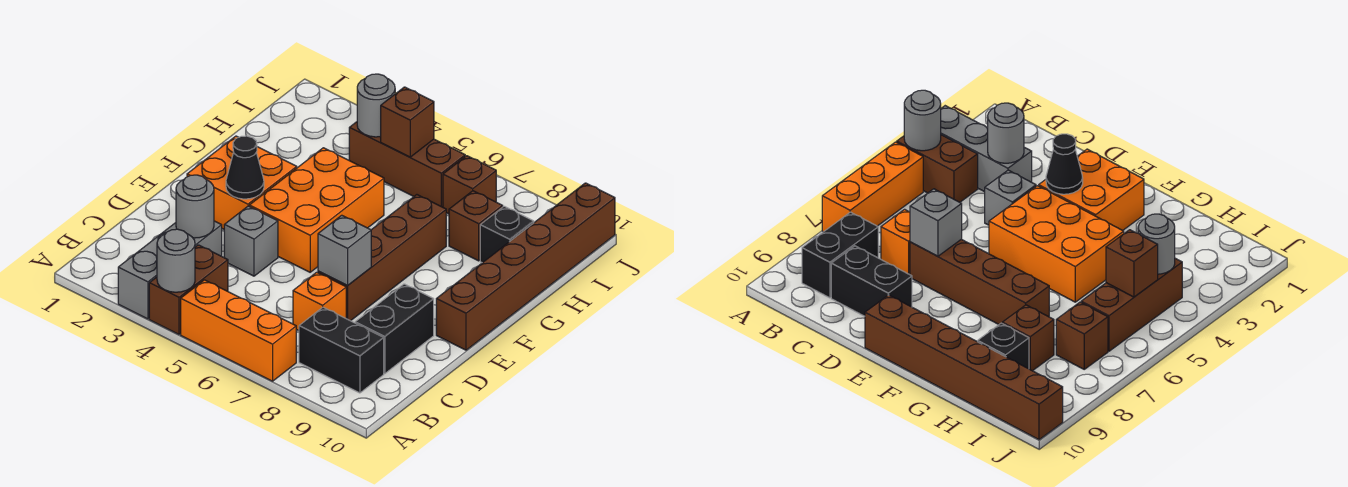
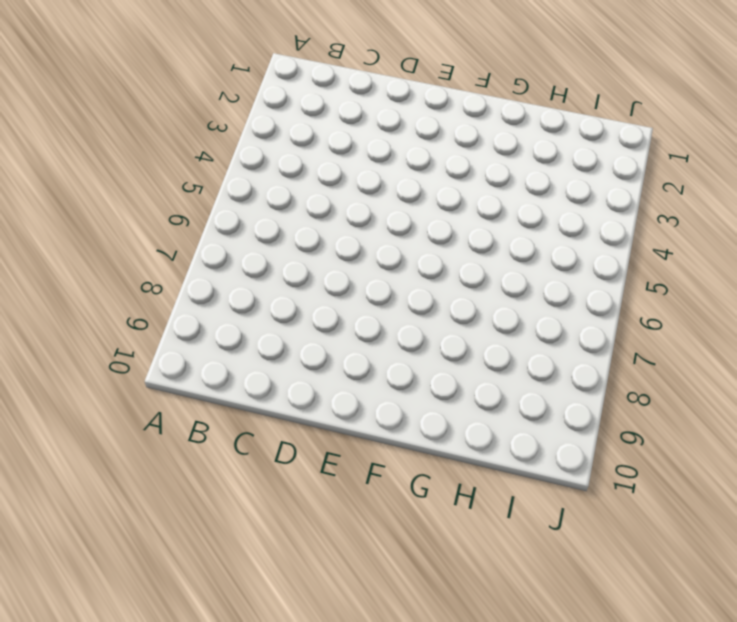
none -> grey 1x3 brick [118,221,222,319]
none -> brown 1x2 brick [149,245,228,334]
none -> orange 1x3 brick [181,280,296,381]

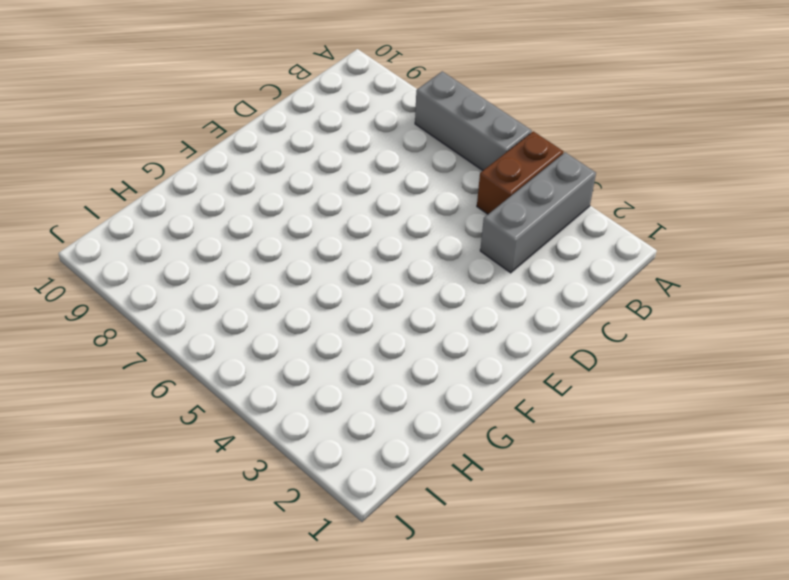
grey 1x3 brick [415,71,532,170] -> orange 1x3 brick [181,280,296,381]
none -> black 1x2 brick [299,307,384,393]
none -> orange 1x1 brick [293,272,346,331]
none -> black 1x2 brick [355,284,434,374]

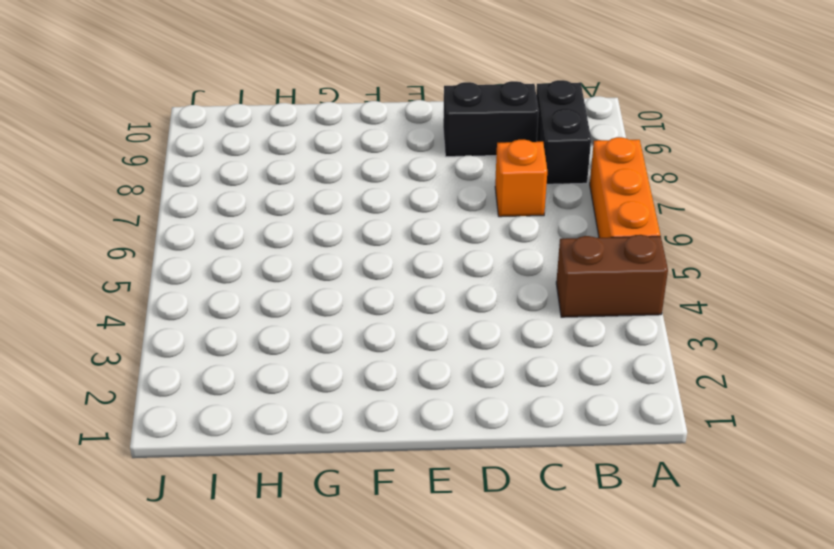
none -> grey 1x3 brick [118,221,222,319]
none -> grey 1x1 brick [224,206,278,276]
none -> brown 1x4 brick [318,195,446,321]

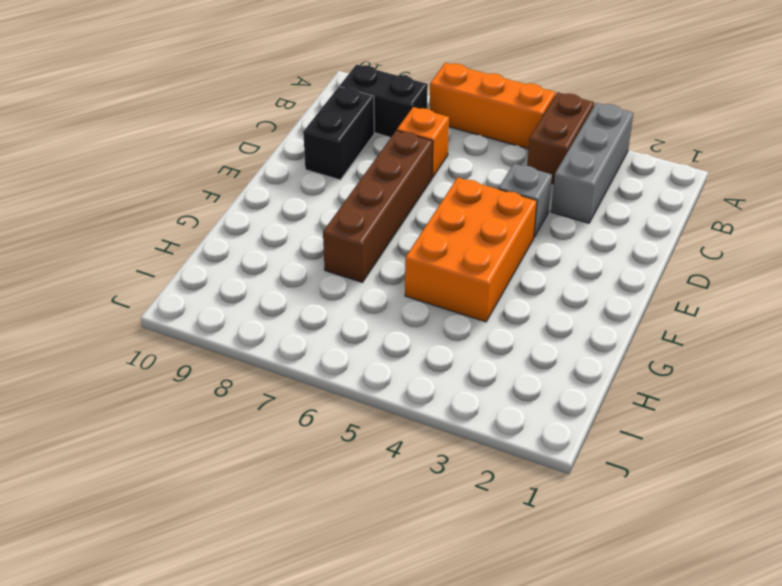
none -> orange 2x2 brick [187,136,297,229]
none -> brown 1x6 brick [436,183,615,350]
none -> brown 1x1 brick [449,191,503,261]

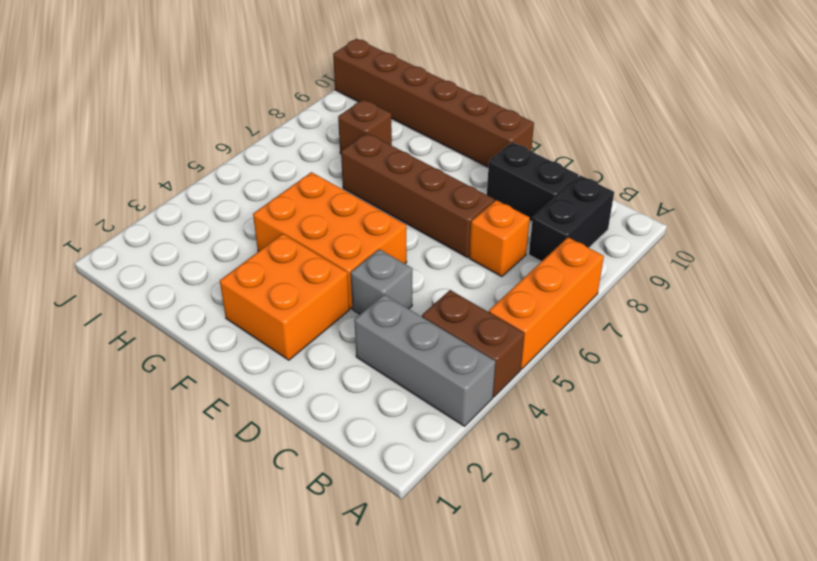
none -> black 1x1 brick [480,206,534,263]
none -> brown 1x3 brick [349,122,465,207]
none -> brown 1x1 brick [443,156,496,214]

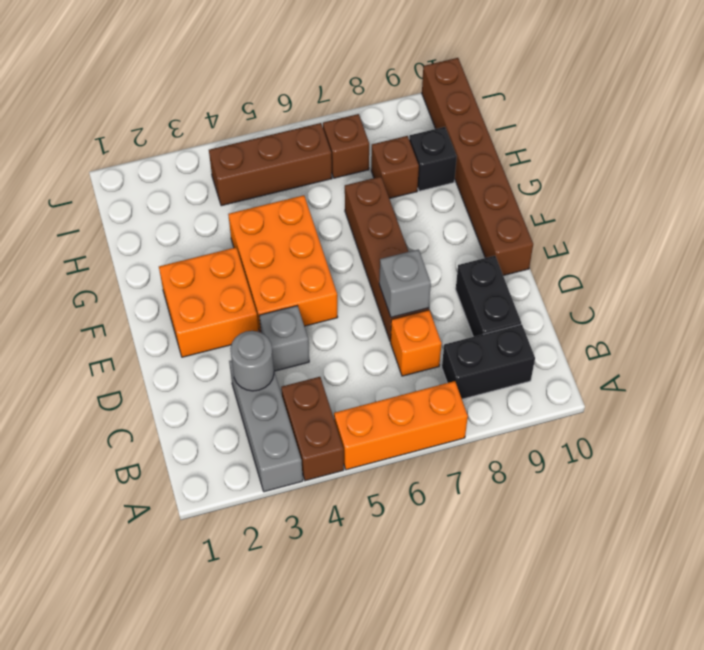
none -> grey 1x1 round brick [157,229,195,292]
none -> black 1x1 cone [226,136,264,199]
none -> grey 1x1 round brick [357,74,395,137]

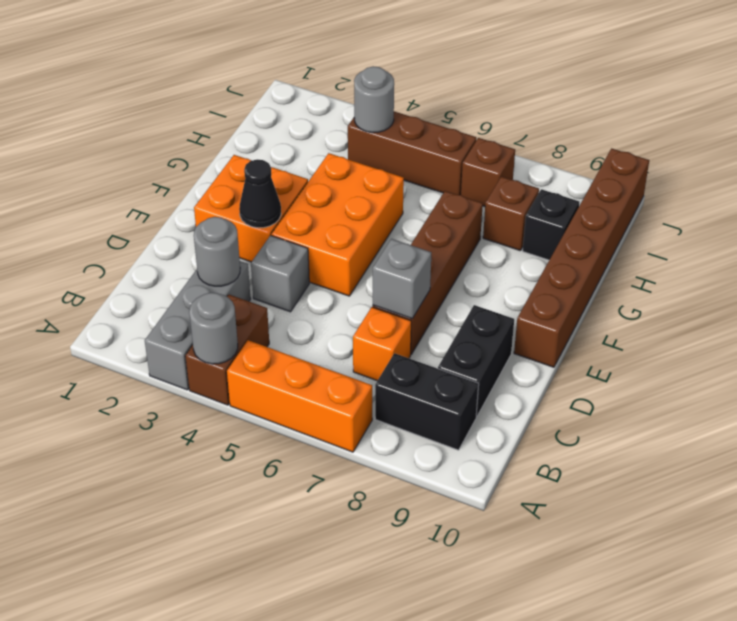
none -> brown 1x1 brick [381,87,434,157]

